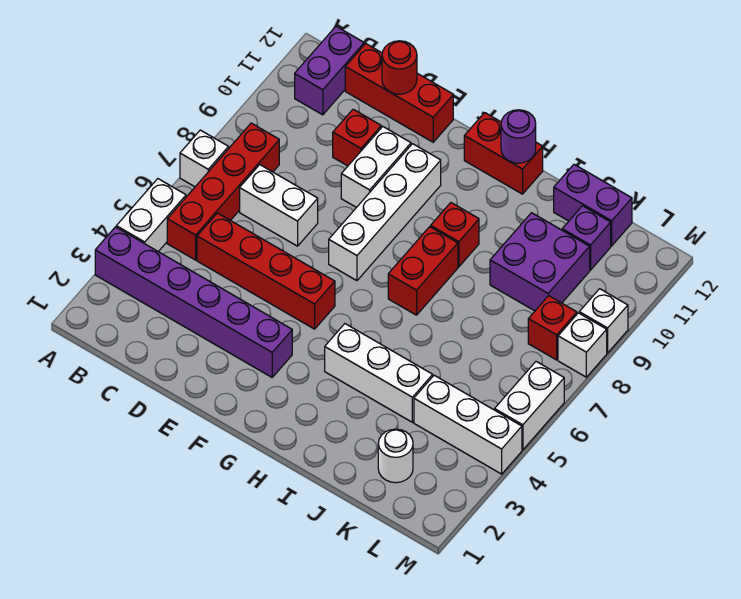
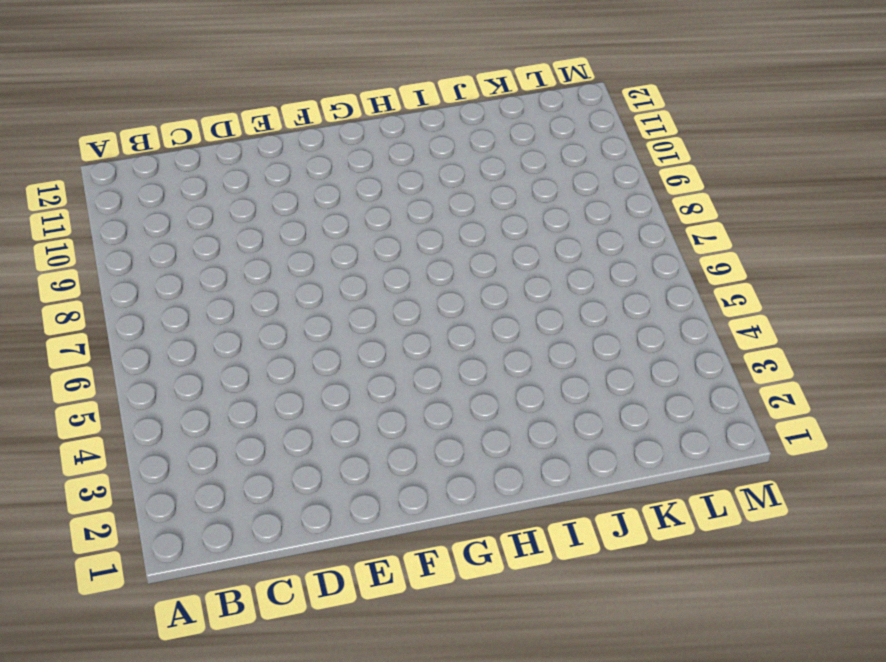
none -> purple 1x6 brick [95,227,292,377]
none -> white 1x2 brick [116,179,186,252]
none -> white 1x1 brick [180,130,229,187]

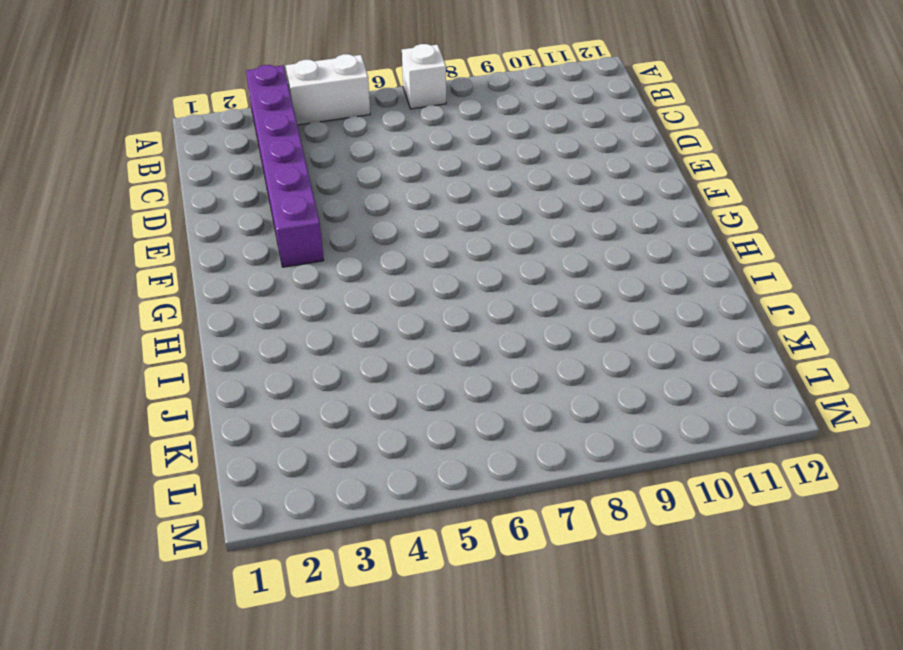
none -> red 1x4 brick [167,123,279,260]
none -> purple 1x2 brick [295,26,364,115]
none -> red 1x4 brick [197,213,335,329]

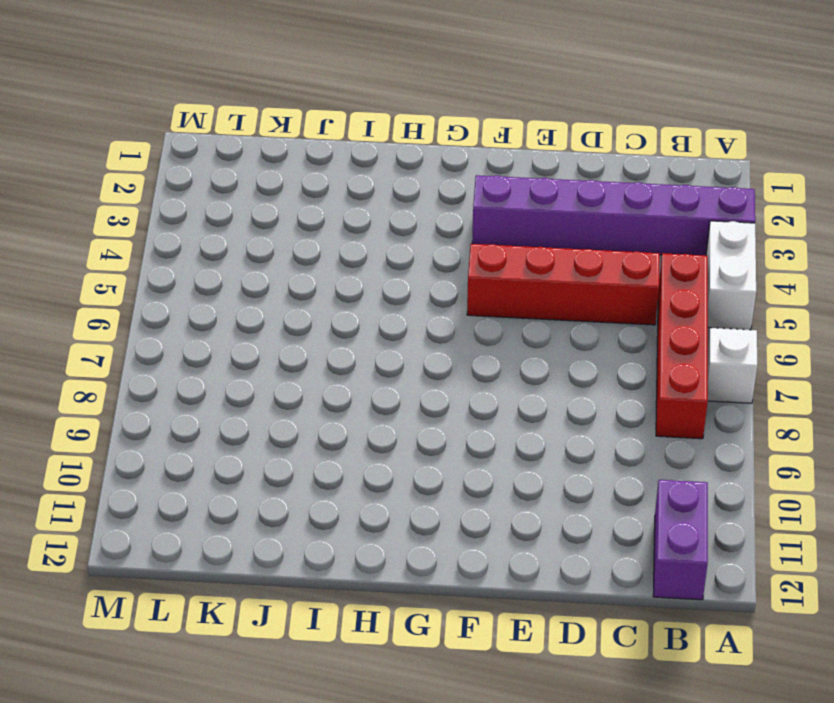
none -> white 1x2 brick [240,165,318,246]
none -> red 1x3 brick [345,44,453,142]
none -> red 1x1 brick [333,109,381,166]

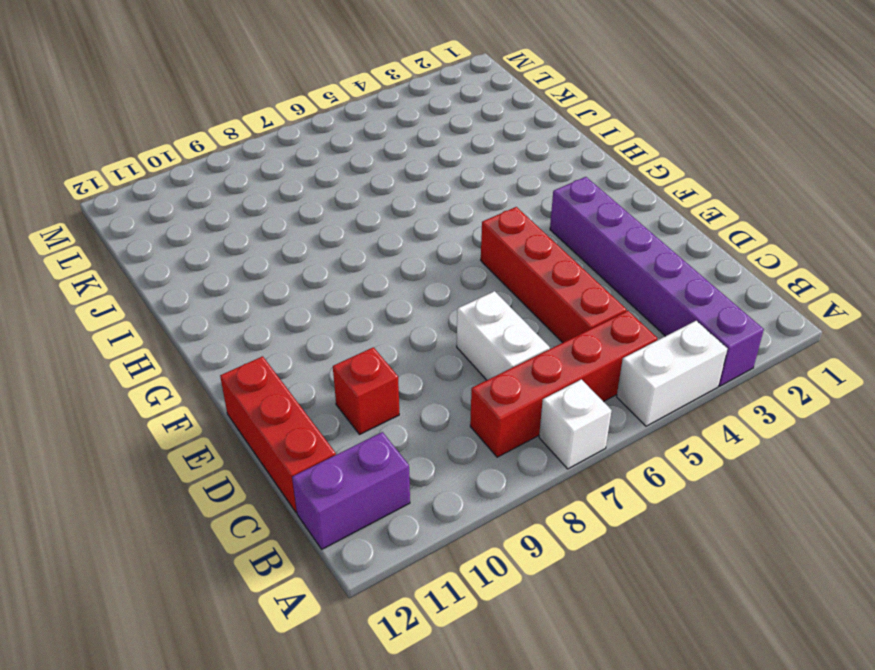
none -> white 1x2 brick [341,127,411,208]
none -> white 1x4 brick [329,144,441,281]
none -> red 1x2 brick [464,113,543,194]

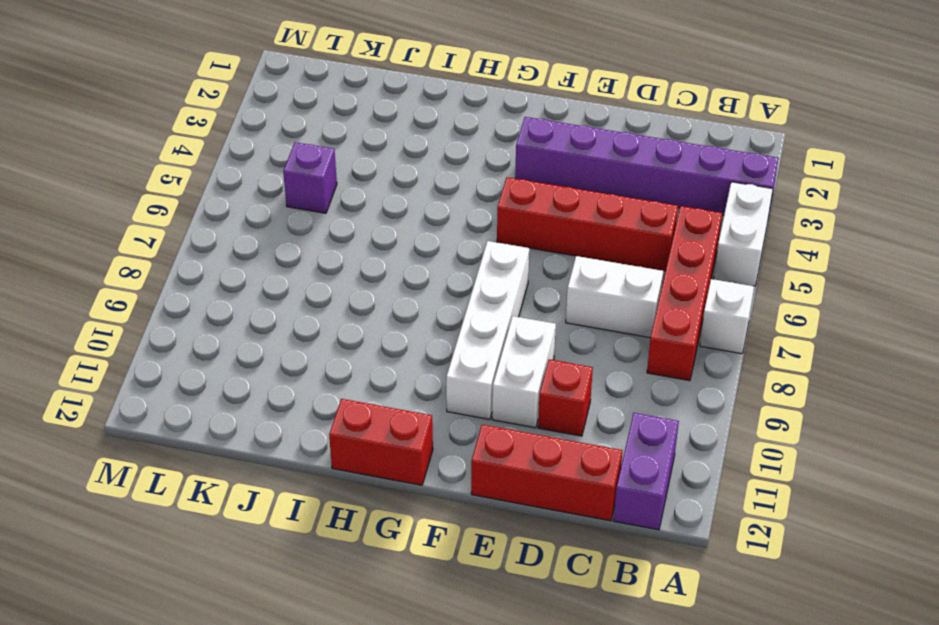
purple 1x1 brick [283,142,337,213] -> purple 1x1 brick moved to [562,206,611,270]
none -> white 1x3 brick [325,324,433,422]
none -> red 1x2 brick [388,227,458,315]
none -> red 1x1 brick [431,203,479,267]

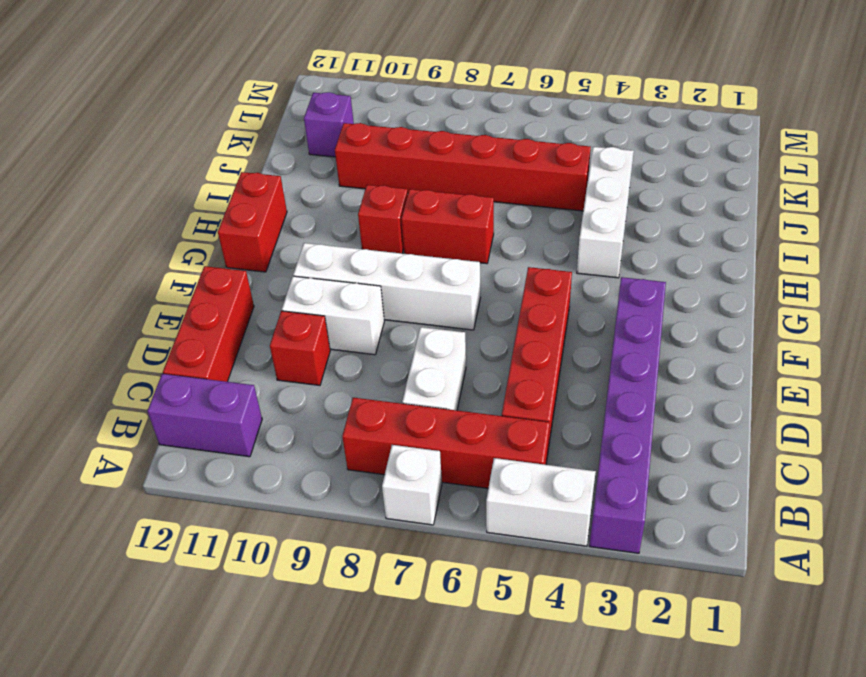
red 1x6 brick [335,123,591,211] -> purple 2x2 brick [490,213,590,311]
none -> purple 1x2 brick [554,165,632,246]
none -> white 1x1 round brick [378,429,413,483]
none -> white 1x3 brick [414,375,522,474]

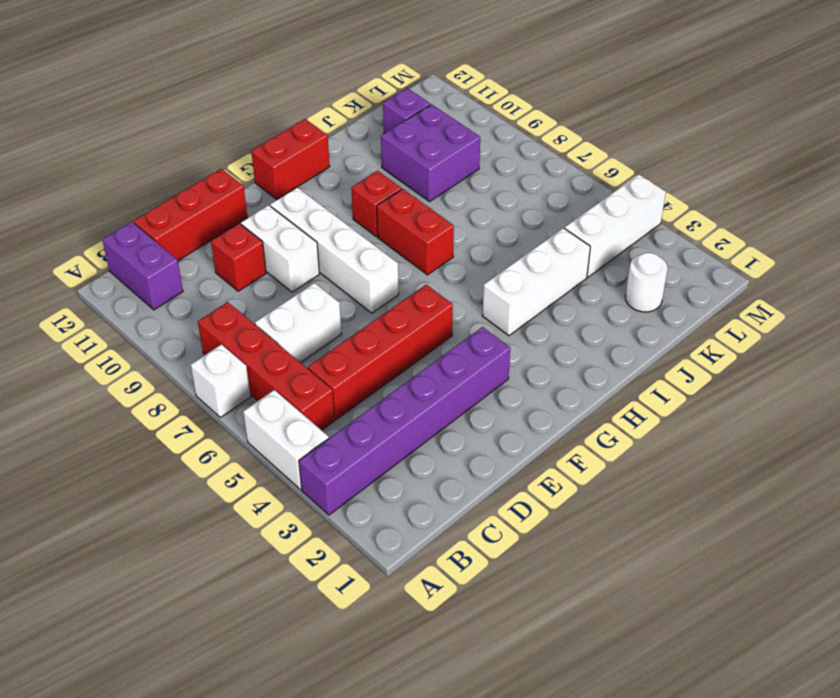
none -> purple 1x2 brick [554,165,632,246]
none -> red 1x1 brick [528,296,577,360]
none -> white 1x2 brick [495,362,564,450]

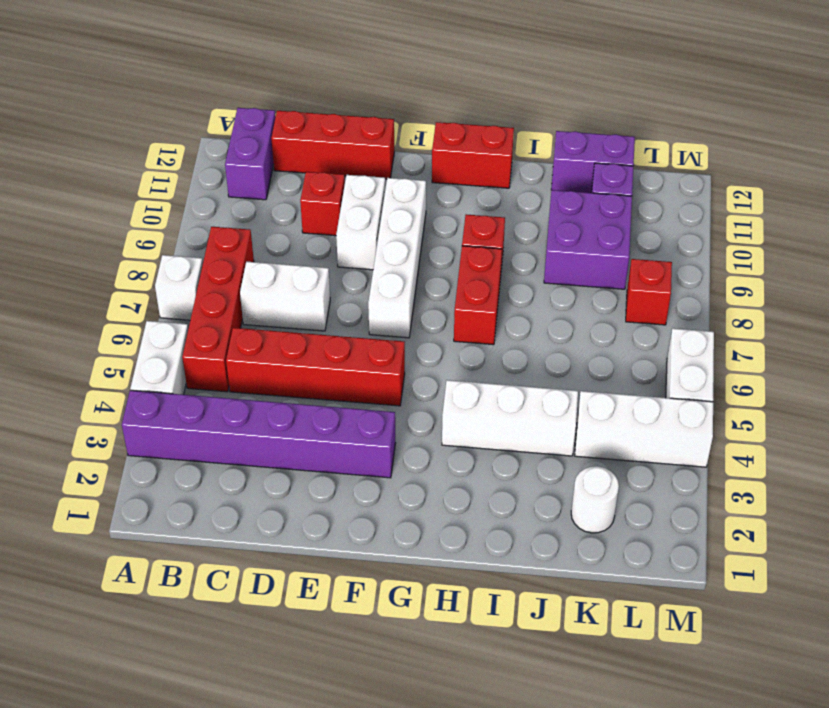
none -> white 1x1 brick [558,313,607,377]
none -> white 1x1 brick [579,289,628,353]
none -> red 1x1 round brick [382,41,417,94]

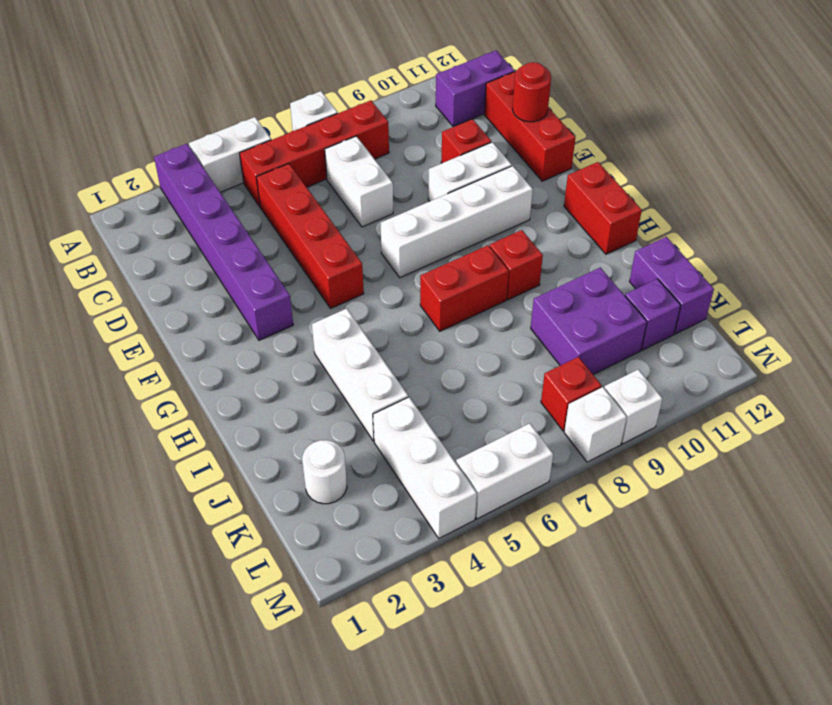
none -> purple 1x1 round brick [501,110,536,163]

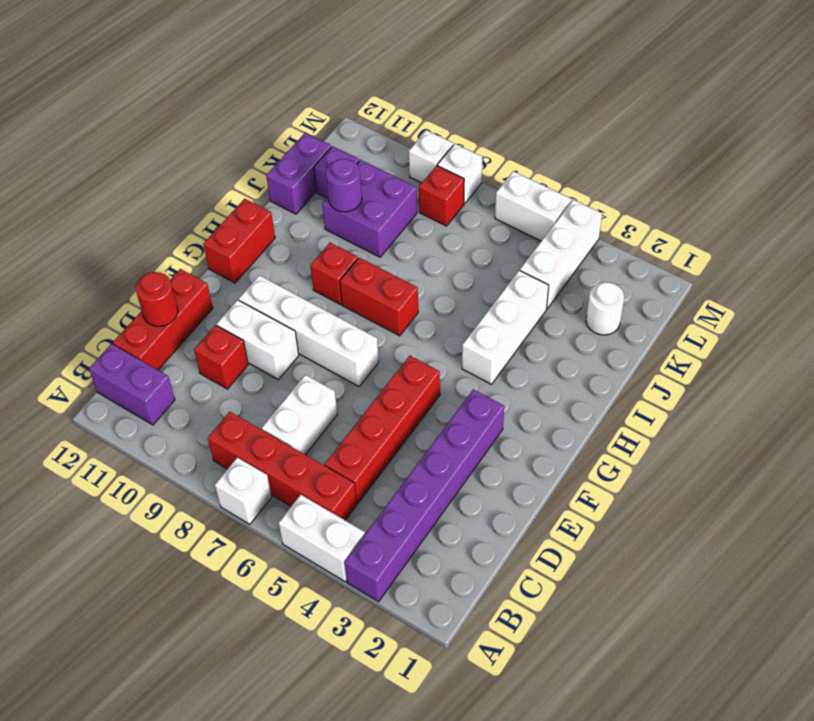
purple 1x1 round brick [326,159,362,212] -> purple 1x1 round brick moved to [501,110,536,163]

